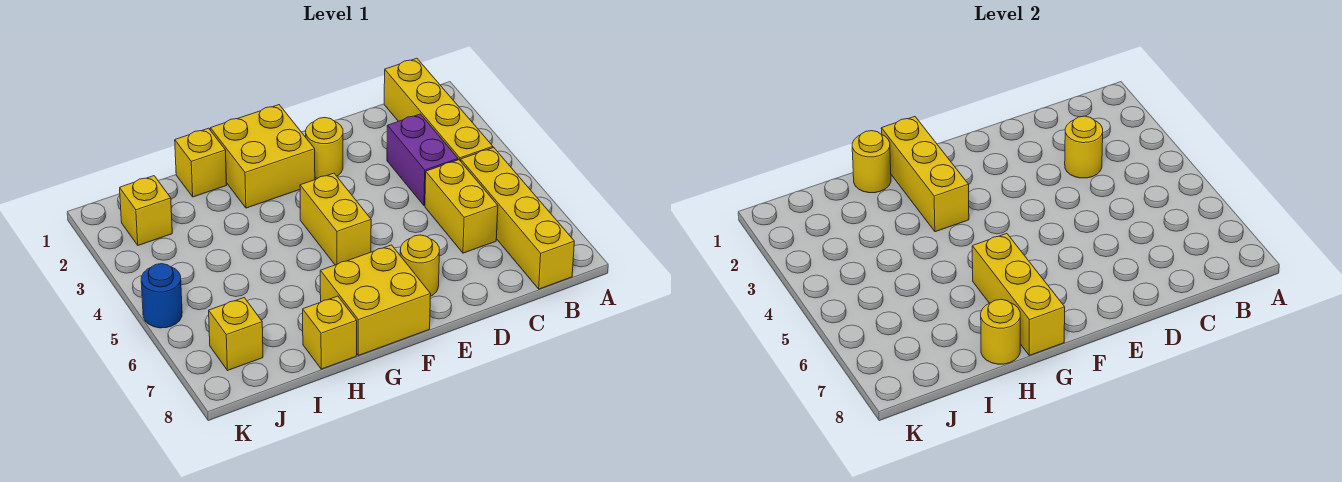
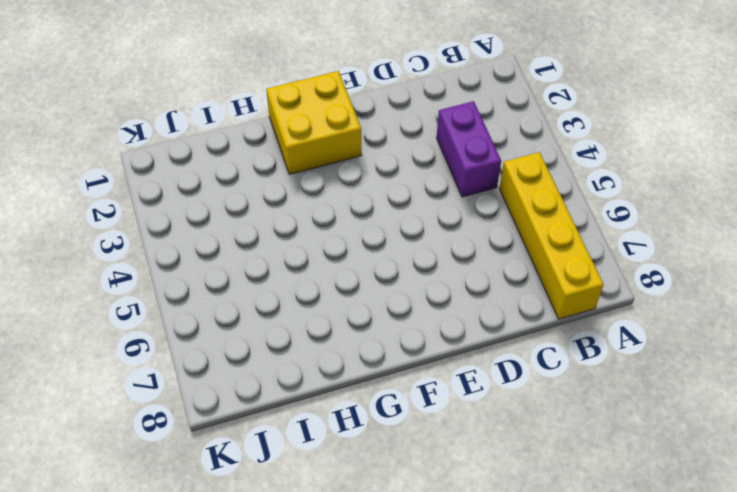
none -> yellow 1x4 brick [384,58,493,161]
none -> yellow 1x2 brick [425,160,498,253]
none -> yellow 1x1 round brick [306,118,343,178]

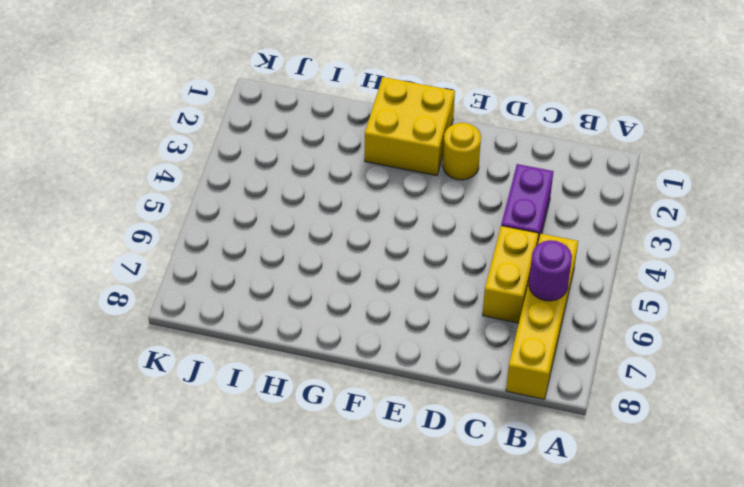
purple 1x1 round brick [529,240,572,301] -> none
none -> yellow 1x4 brick [384,58,493,161]
none -> yellow 1x1 round brick [400,235,439,296]
none -> yellow 1x2 brick [300,173,371,265]

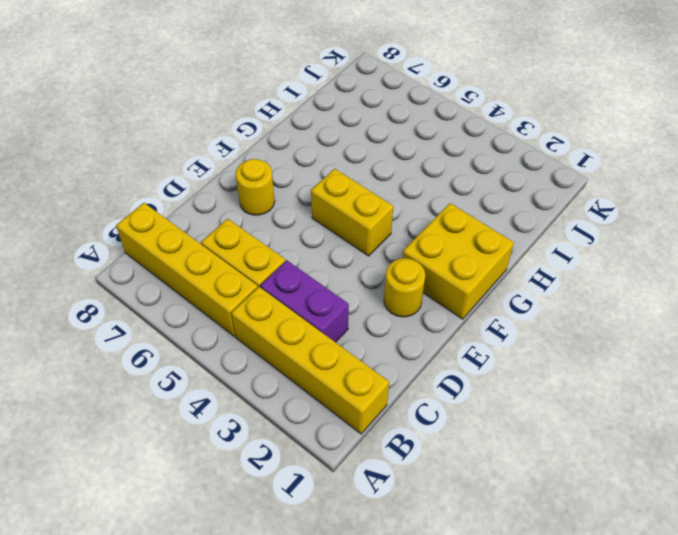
none -> yellow 2x2 brick [320,245,431,355]
none -> yellow 1x1 brick [175,128,227,197]
none -> yellow 1x1 brick [303,296,357,369]

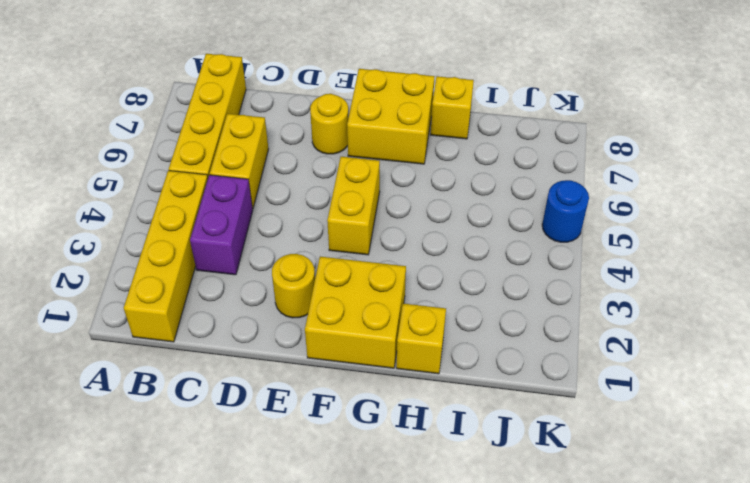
none -> yellow 1x1 brick [120,176,172,245]
none -> yellow 1x1 brick [209,298,263,371]
none -> yellow 1x1 round brick [1065,116,1103,178]

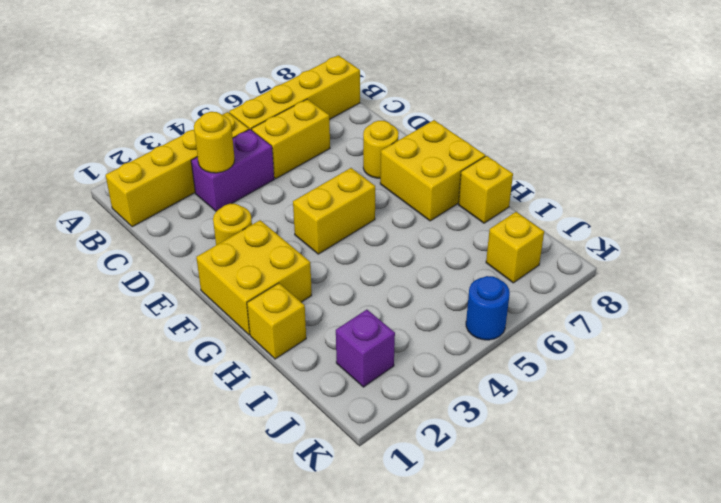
purple 1x1 brick [336,310,395,387] -> yellow 1x1 brick [120,176,172,245]
none -> yellow 1x3 brick [881,117,969,232]
none -> yellow 1x3 brick [972,234,1065,355]
none -> yellow 1x1 round brick [852,131,891,193]

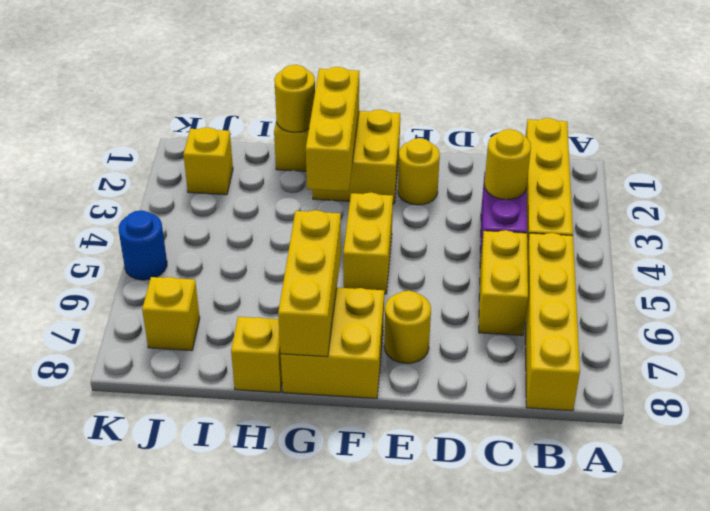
none -> yellow 1x1 round brick [981,300,1020,364]

